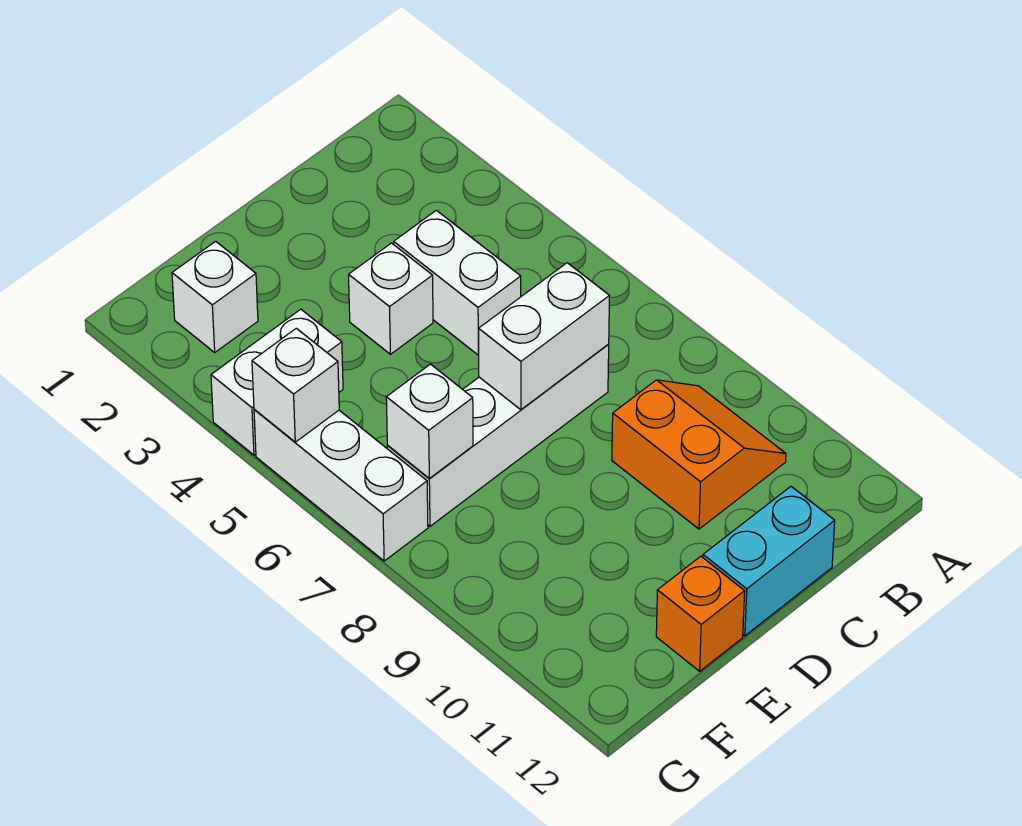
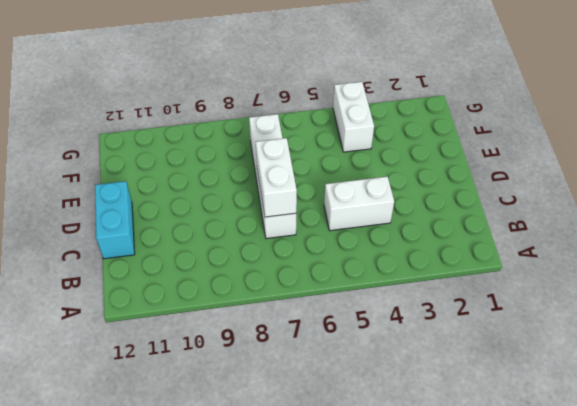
none -> orange 2x2 slope [612,380,786,529]
none -> white 1x1 brick [349,243,433,354]
none -> orange 1x1 brick [656,556,745,671]

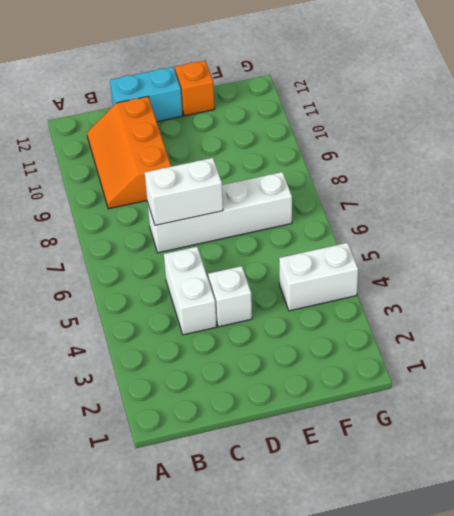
orange 2x3 slope [87,96,171,209] -> orange 2x2 slope [612,380,786,529]
none -> white 1x1 brick [172,241,258,352]
none -> white 1x3 brick [254,409,428,561]
none -> white 1x1 brick [386,364,473,478]

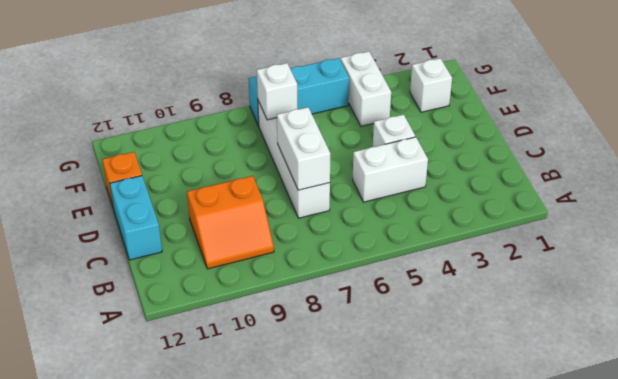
cyan 1x3 brick [248,58,349,126] -> white 1x3 brick [254,409,428,561]
none -> white 1x1 brick [252,328,339,442]

